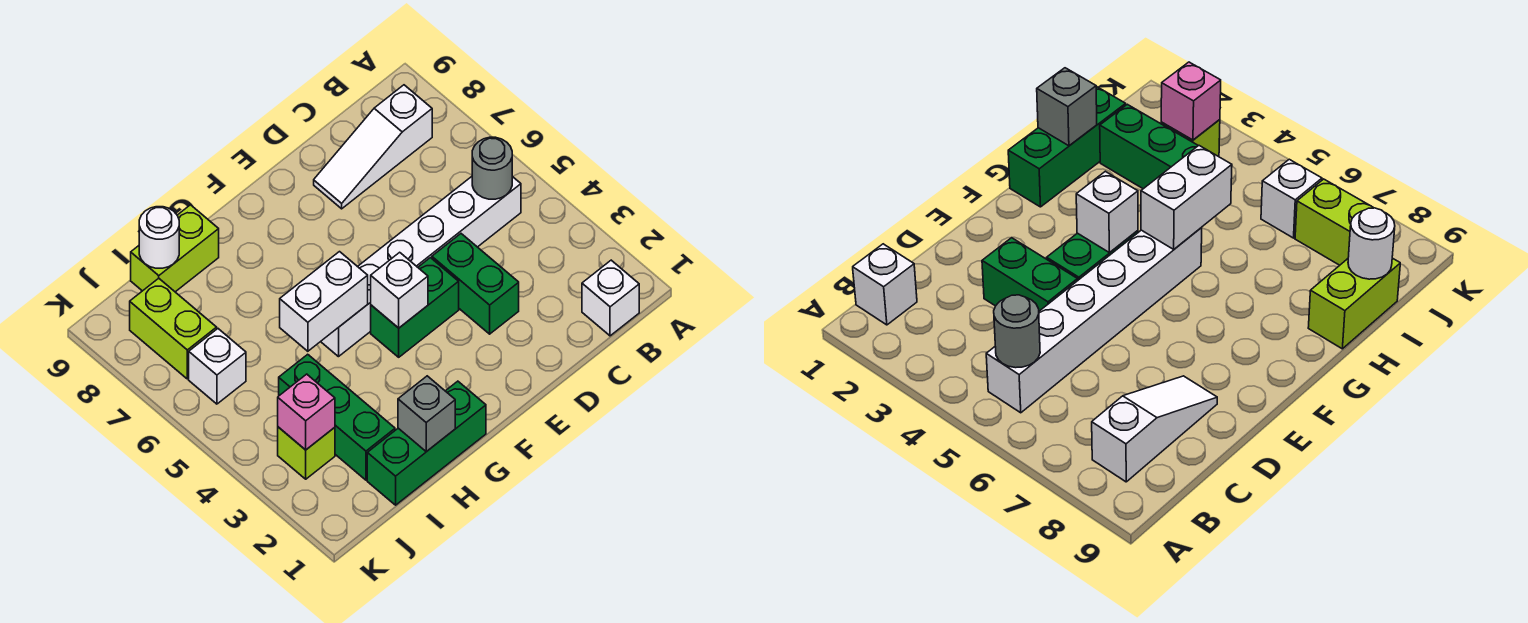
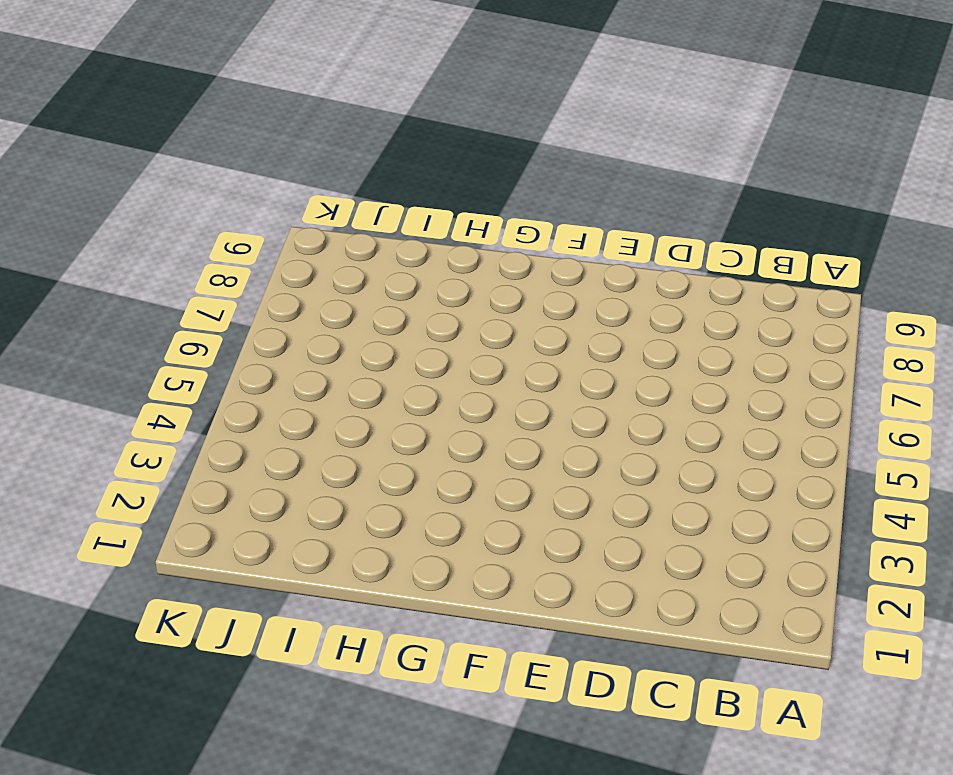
none -> white 1x1 brick [582,260,639,336]
none -> white 1x6 brick [321,177,521,357]
none -> white 1x3 slope [314,85,432,209]

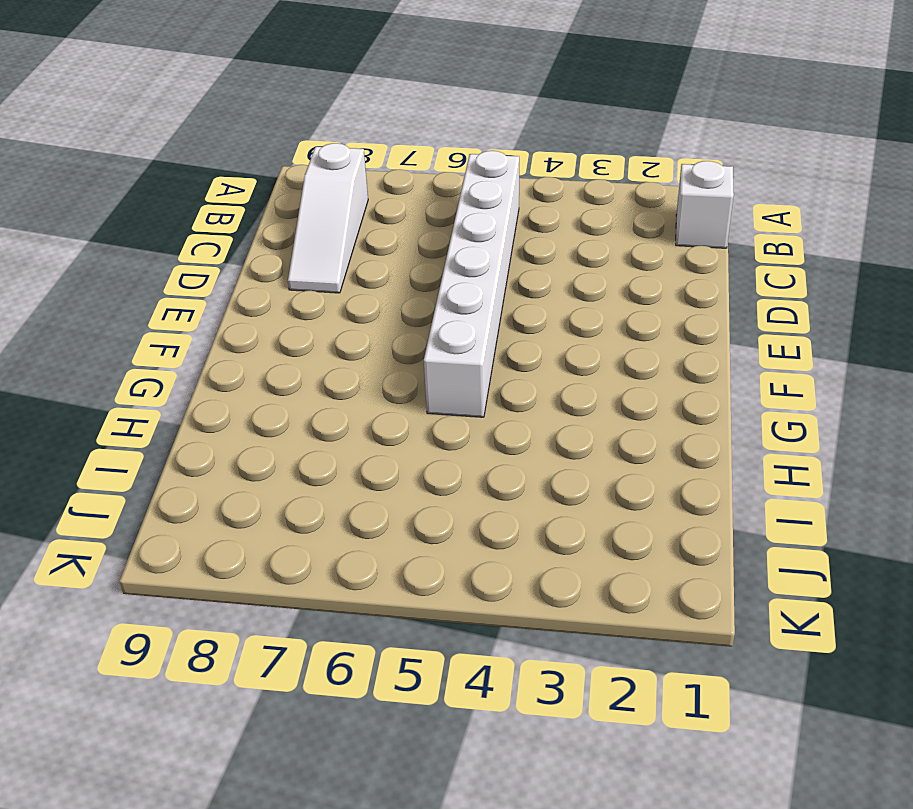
none -> green 1x2 brick [432,234,519,334]
none -> green 1x2 brick [371,258,459,357]
none -> green 1x3 brick [367,381,486,505]

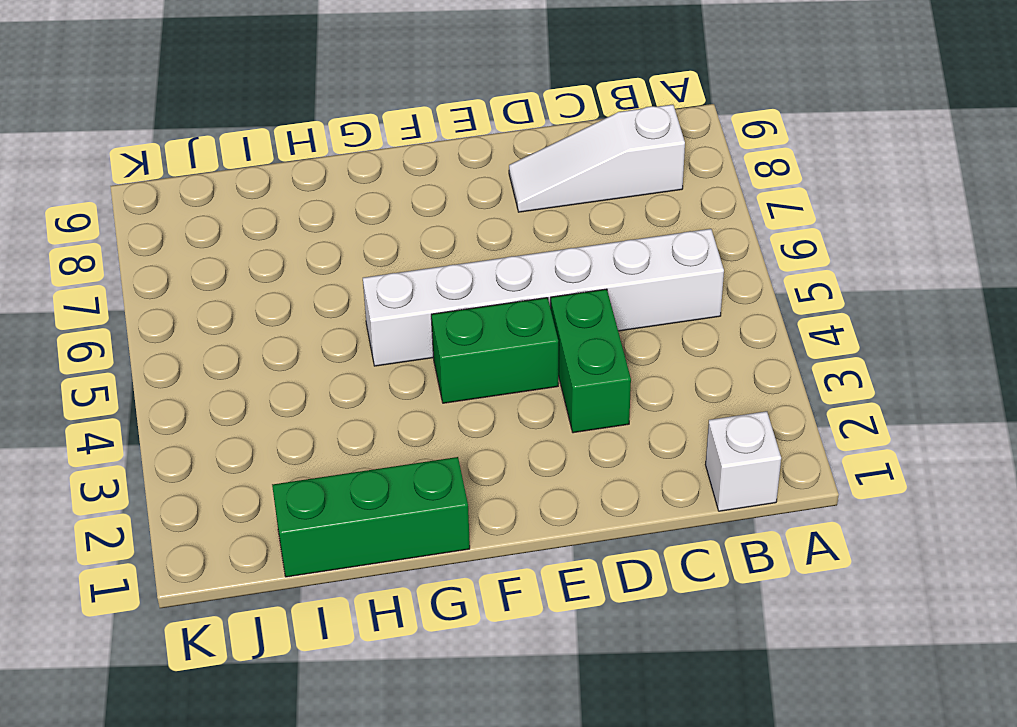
none -> lime 1x2 brick [131,205,219,292]
none -> green 1x3 brick [279,354,395,480]
none -> lime 1x1 brick [278,427,335,479]

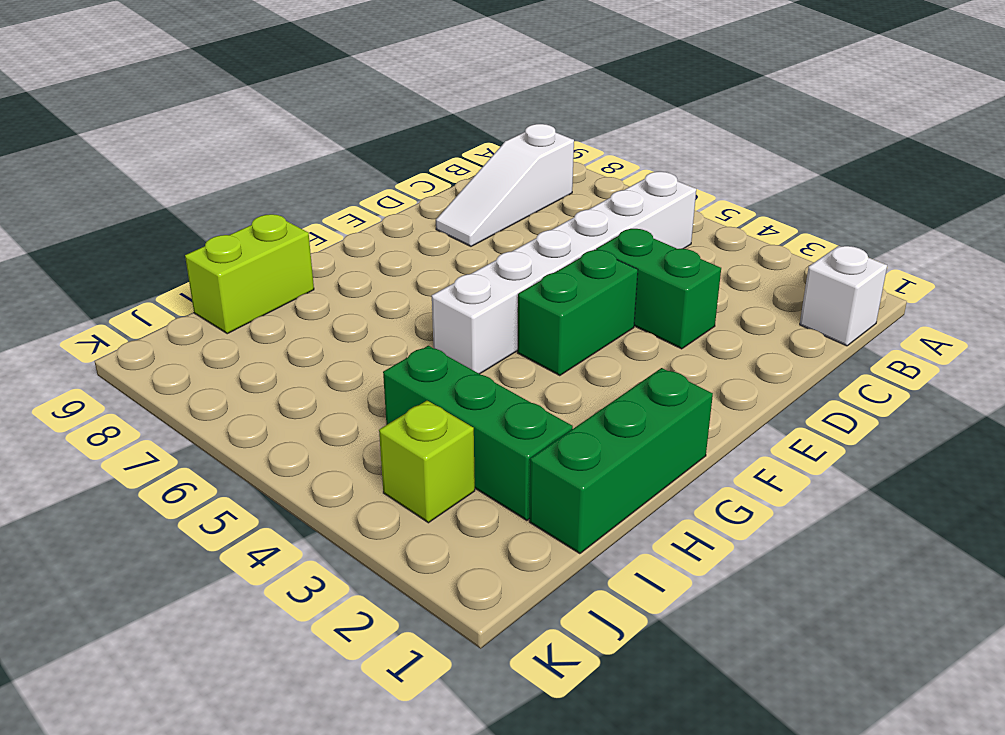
none -> white 1x1 brick [189,329,246,404]
none -> lime 1x2 brick [130,278,217,379]
none -> grey 1x1 round brick [472,137,512,199]

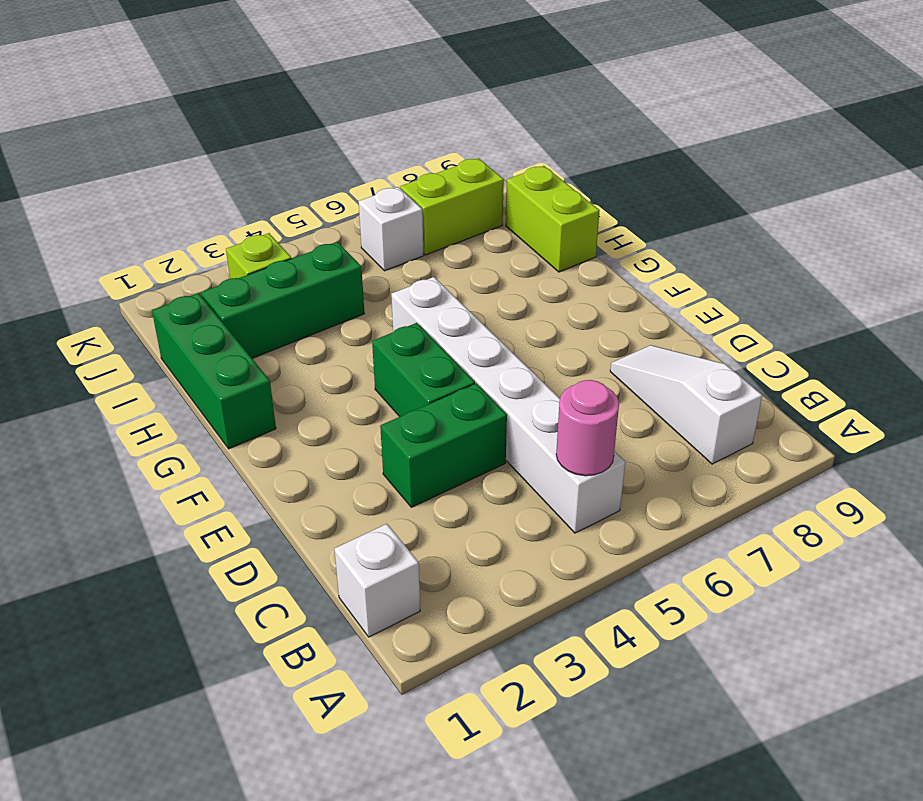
pink 1x1 round brick [556,380,619,476] -> grey 1x1 round brick [472,137,512,199]
none -> white 1x1 brick [371,252,428,328]
none -> white 1x2 brick [280,252,368,351]
none -> grey 1x1 brick [398,376,455,452]

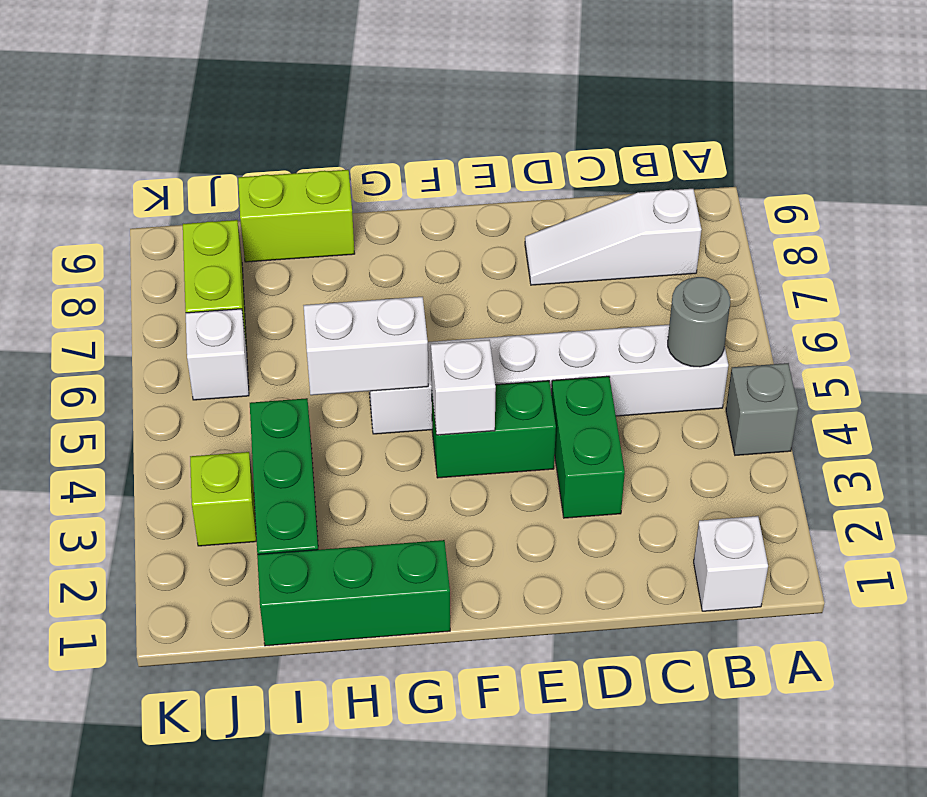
grey 1x1 brick [726,363,798,455] -> grey 1x1 brick moved to [398,376,455,452]
none -> white 1x1 round brick [139,207,179,268]
none -> pink 1x1 brick [278,374,335,450]

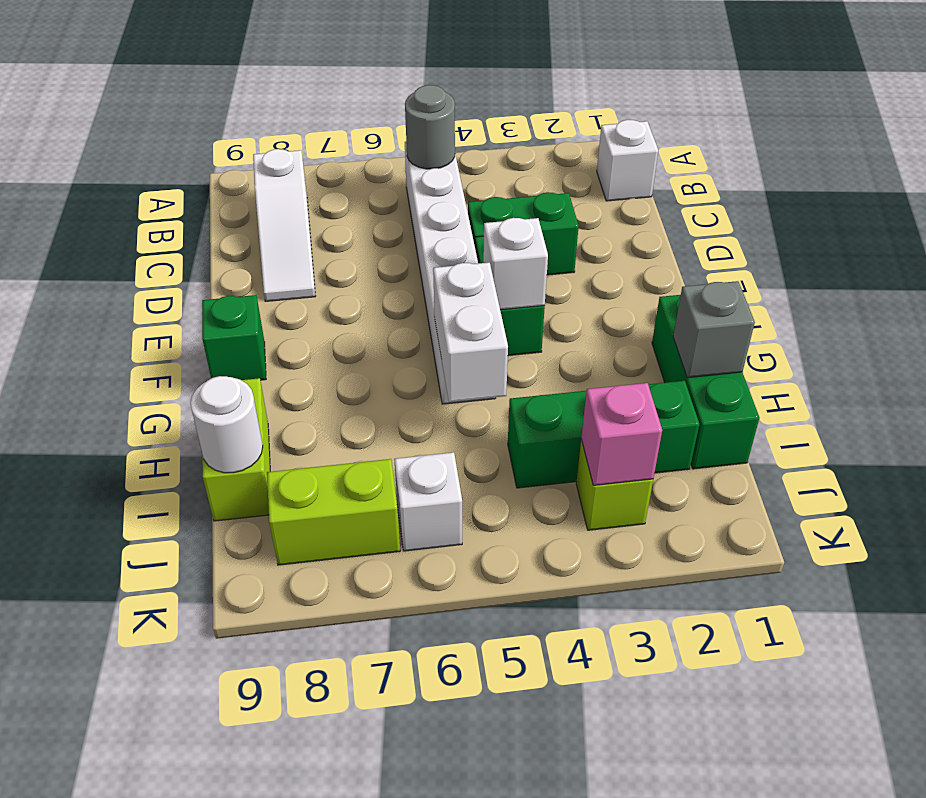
green 1x1 brick [202,295,266,380] -> none

